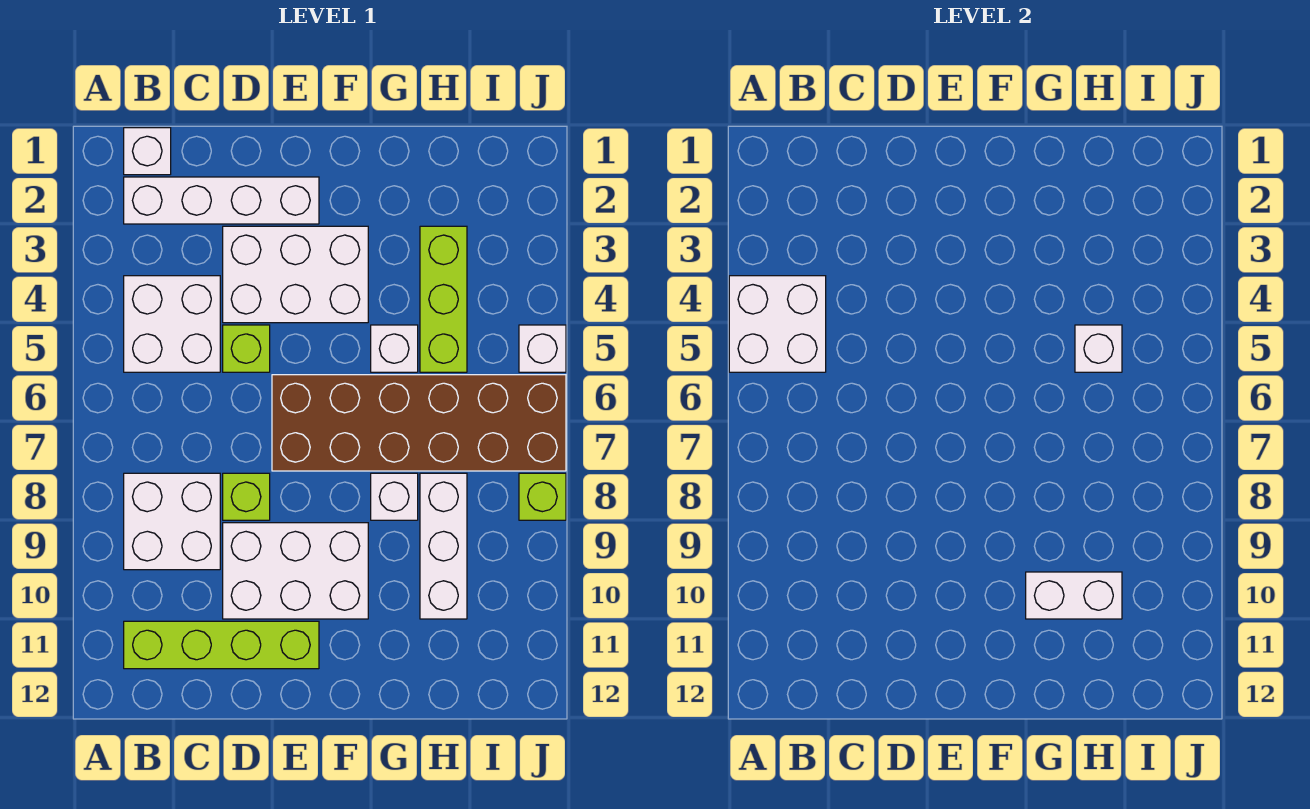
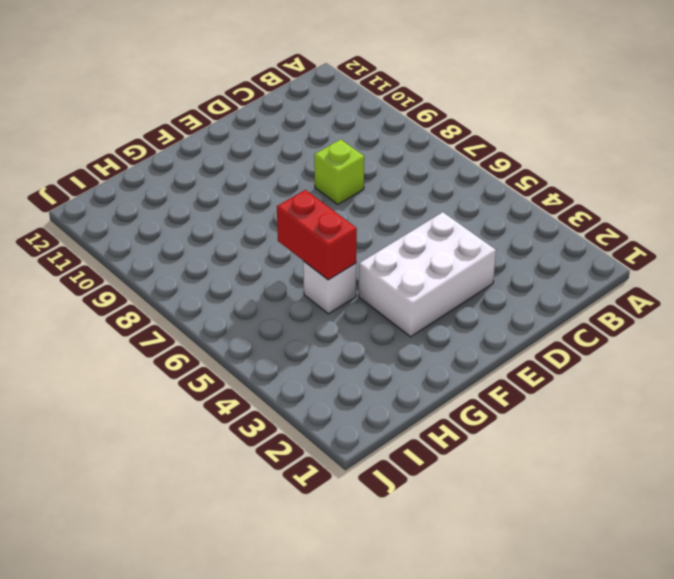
red 1x2 brick [277,190,357,280] -> none
none -> white 1x1 brick [124,128,171,175]
none -> white 1x4 brick [124,177,319,224]
none -> white 2x2 brick [124,276,220,372]

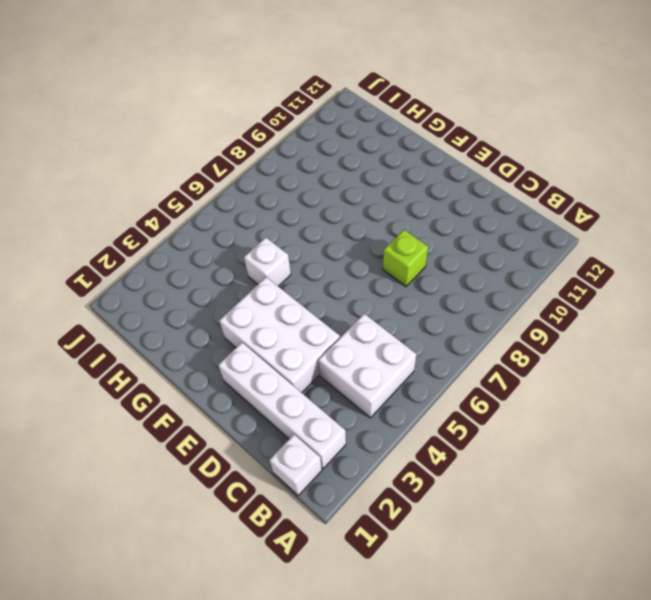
none -> white 2x2 brick [124,473,220,570]
none -> lime 1x4 brick [124,621,319,669]
none -> lime 1x1 brick [223,325,270,372]

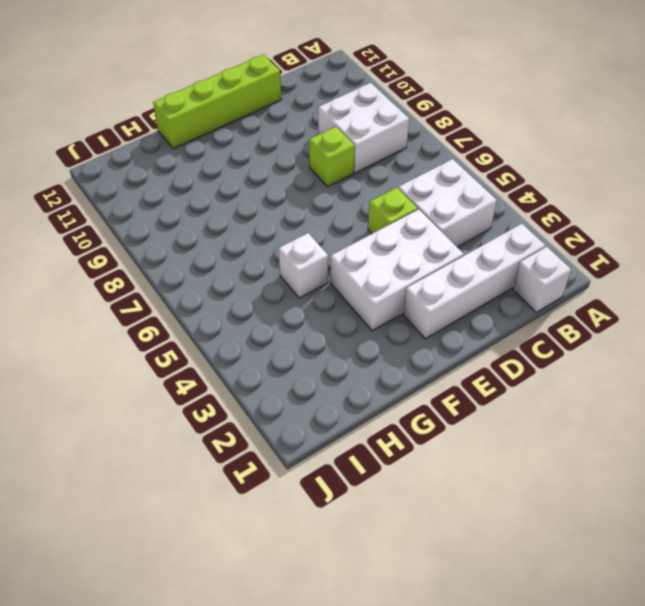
lime 1x4 brick [153,55,281,149] -> lime 1x4 brick moved to [124,621,319,669]
none -> white 2x3 brick [223,523,368,619]
none -> brown 2x6 brick [272,375,566,471]
none -> white 1x1 brick [371,473,418,520]

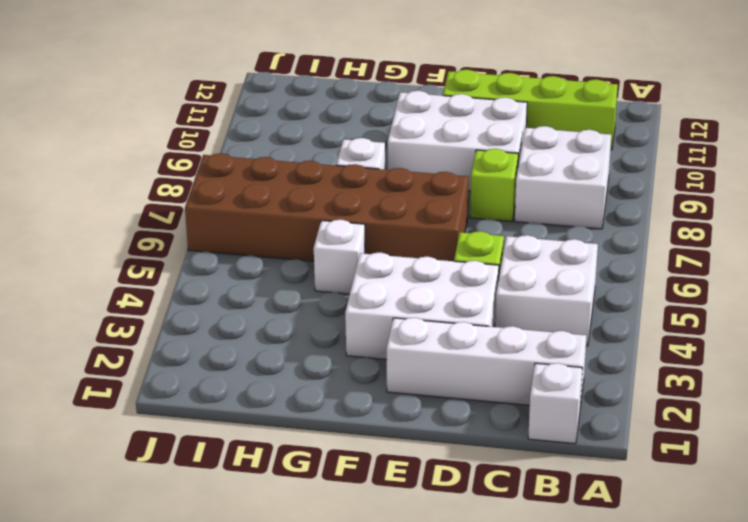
none -> lime 1x3 brick [420,226,467,372]
none -> white 1x3 brick [420,473,467,619]
none -> white 1x1 brick [519,325,566,372]

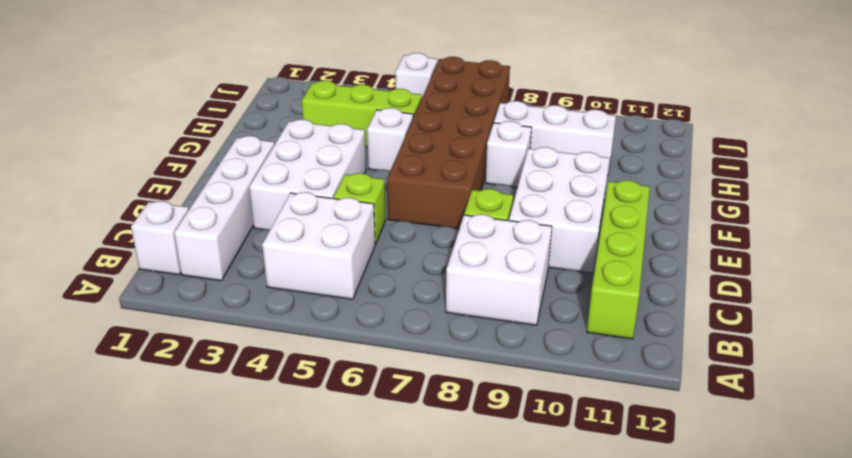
none -> lime 1x1 brick [519,473,566,520]
none -> white 2x2 brick [729,276,826,372]
none -> white 1x2 brick [1026,572,1122,619]

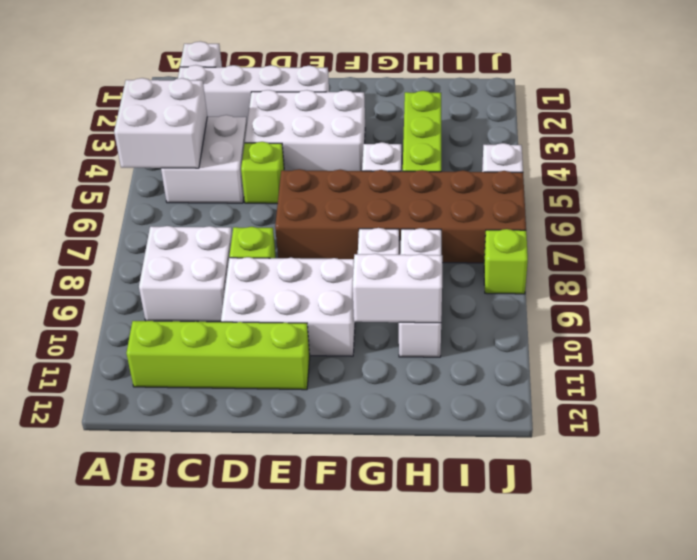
none -> white 1x1 brick [1075,325,1122,372]

